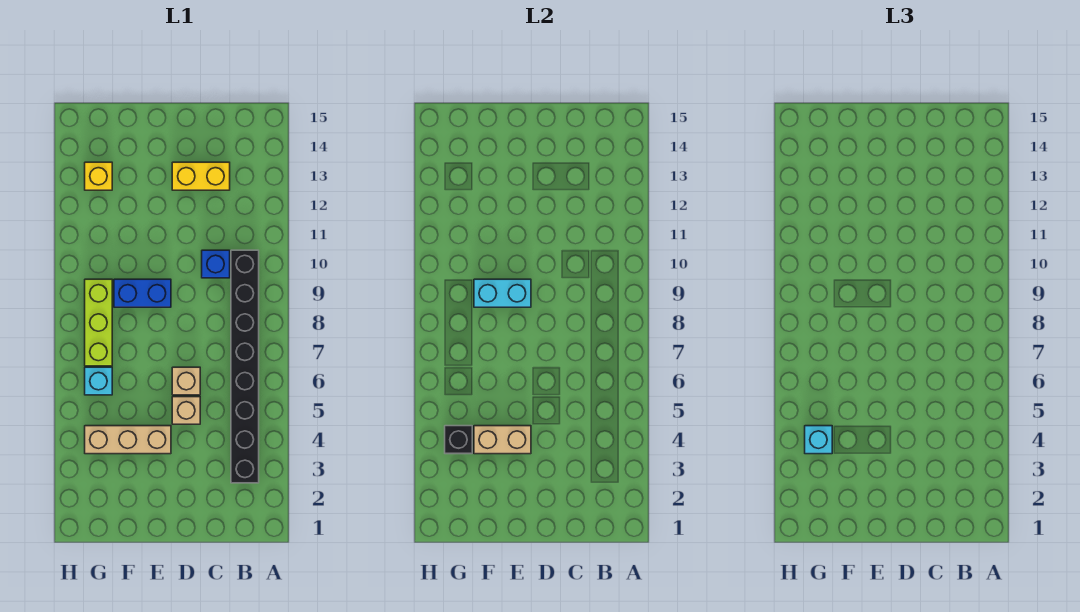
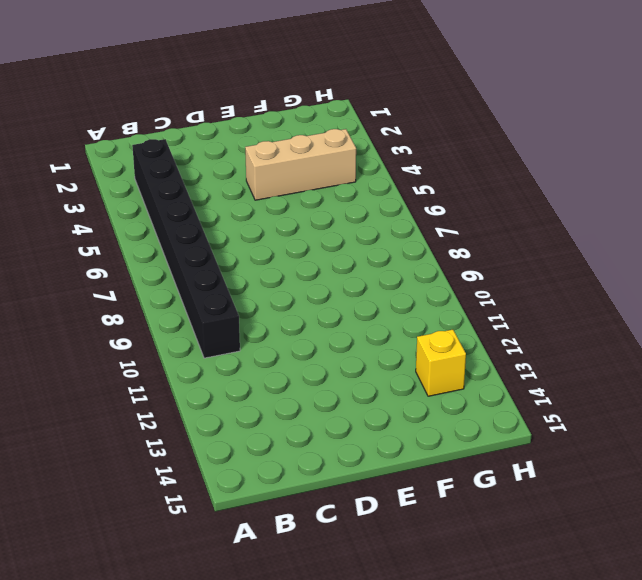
none -> blue 1x1 brick [202,250,230,278]
none -> yellow 1x2 brick [172,162,230,190]
none -> tan 1x1 brick [172,397,200,424]

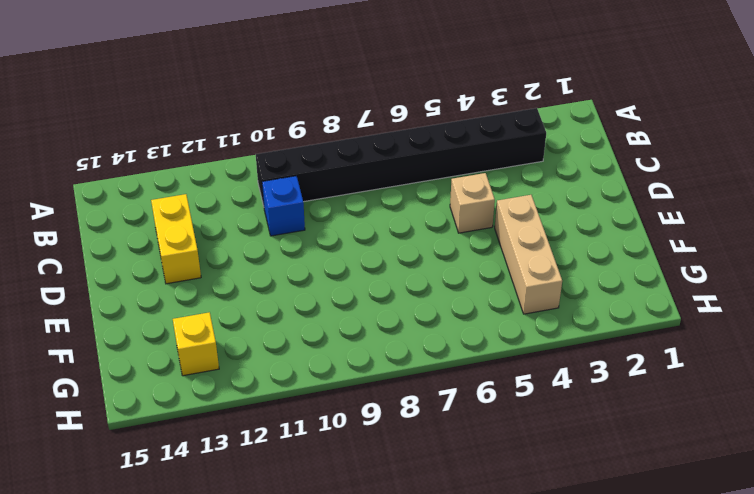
none -> tan 1x1 brick [172,367,200,395]
none -> blue 1x2 brick [114,279,171,307]
none -> cyan 1x1 brick [85,367,112,395]

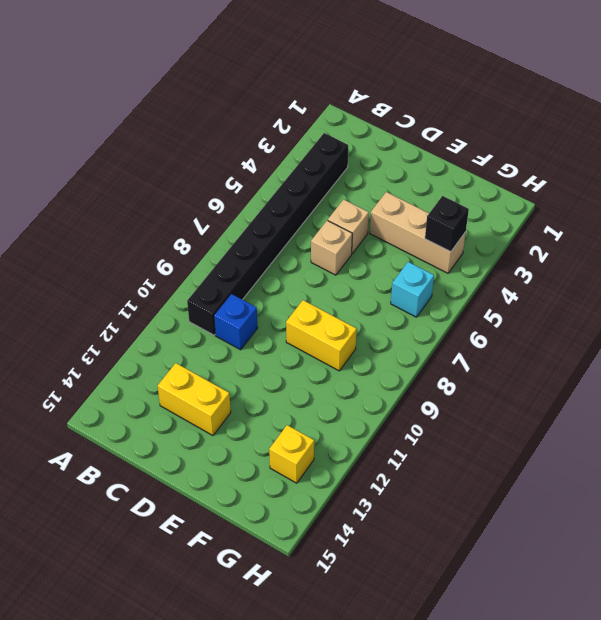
yellow 1x2 brick [286,300,357,371] -> blue 1x2 brick [114,279,171,307]
none -> lime 1x3 brick [85,279,112,366]
none -> tan 1x2 brick [474,426,531,454]
none -> cyan 1x2 brick [474,279,531,307]

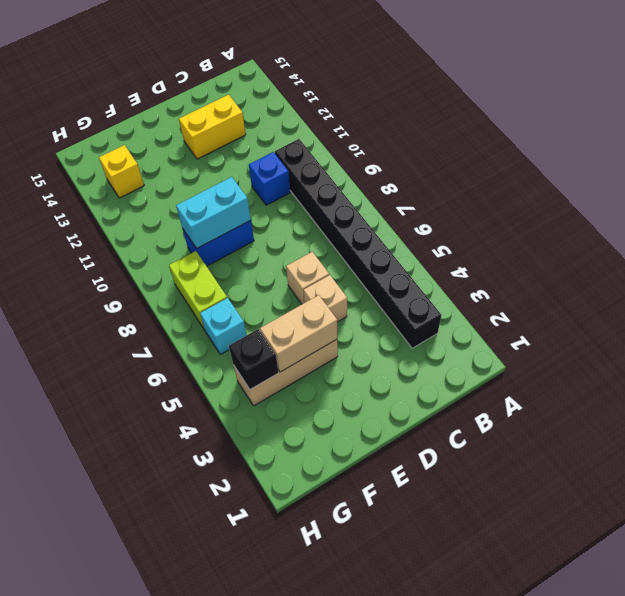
lime 1x2 brick [169,251,227,330] -> lime 1x3 brick [85,279,112,366]
none -> cyan 1x1 brick [805,426,832,454]

